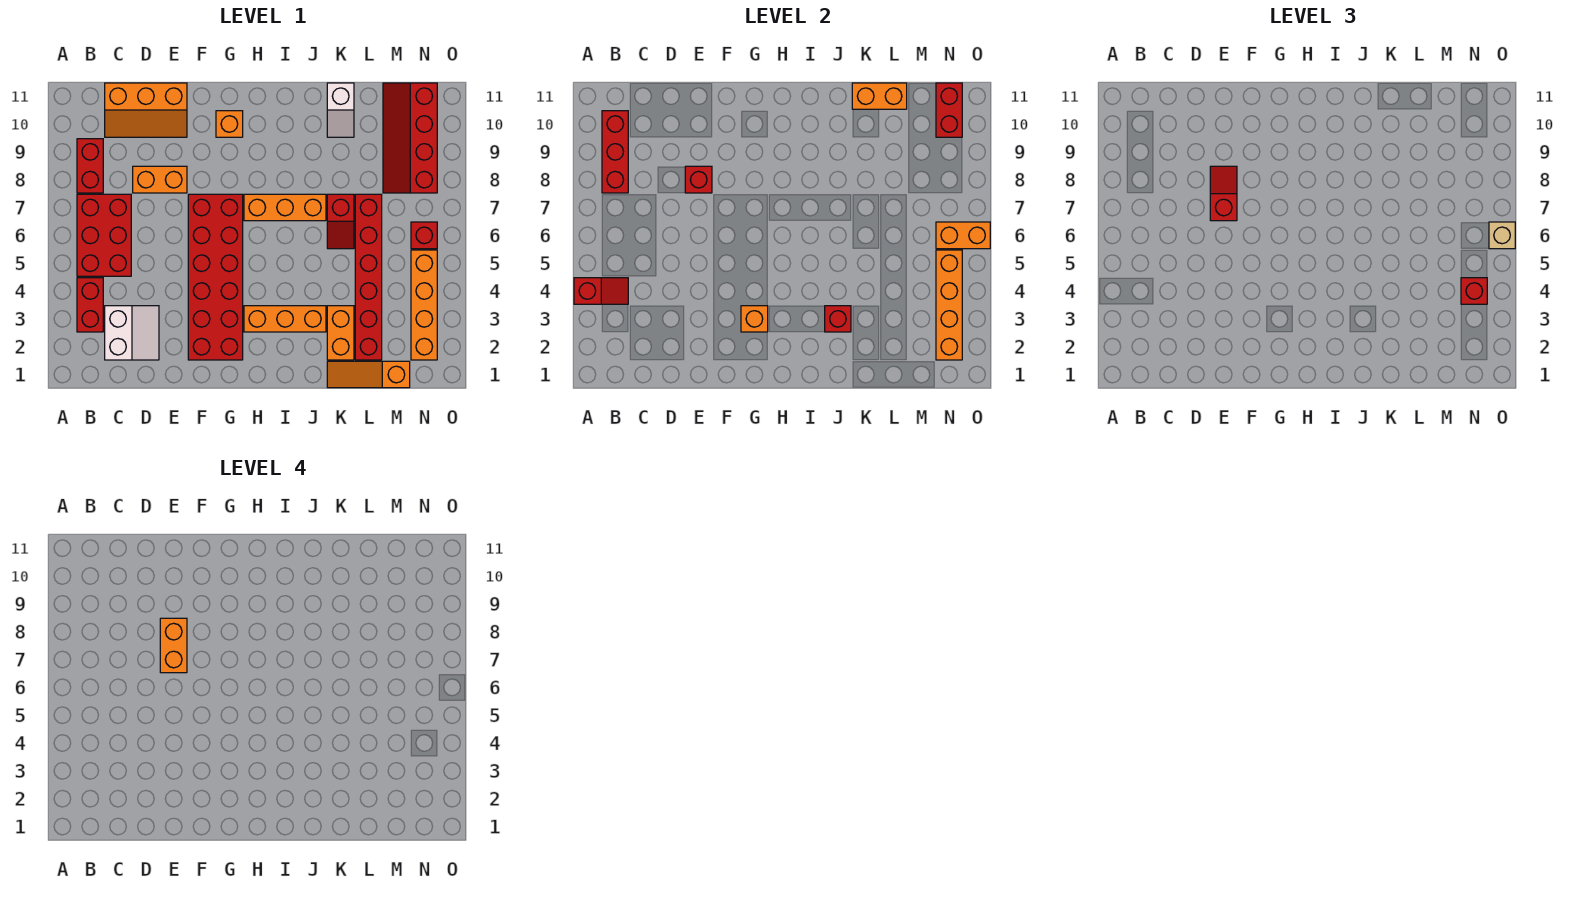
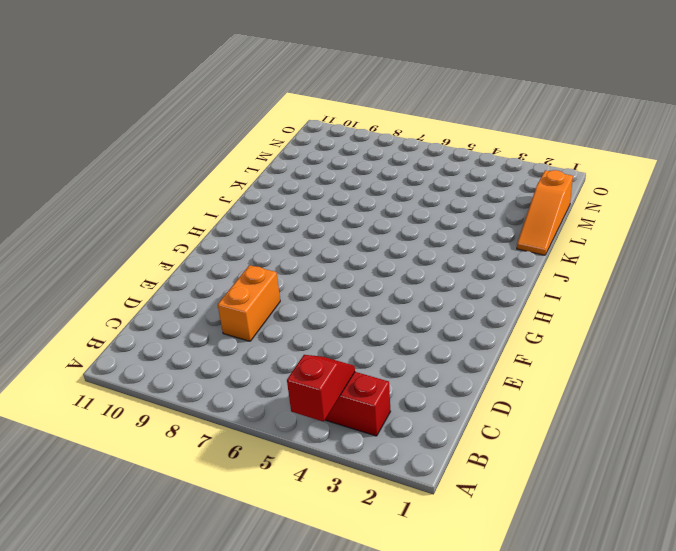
none -> red 2x3 brick [77,194,131,276]
none -> red 1x2 brick [77,139,103,193]
none -> white 2x2 slope [105,306,159,360]
none -> orange 2x3 slope [105,83,187,137]

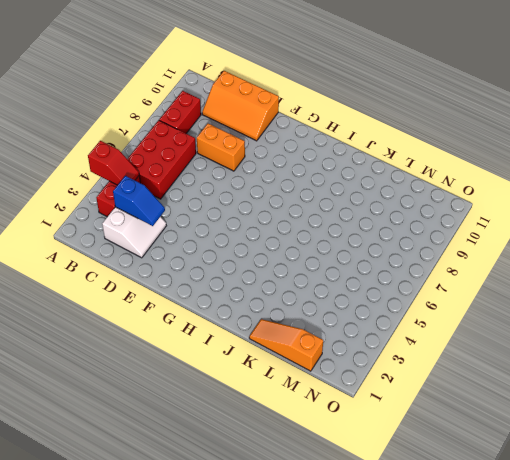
blue 1x2 slope [113,176,165,226] -> none
none -> red 2x6 brick [188,194,243,360]
none -> orange 1x1 brick [216,111,243,137]
none -> orange 1x3 brick [244,306,326,332]
none -> orange 1x3 brick [244,194,326,221]

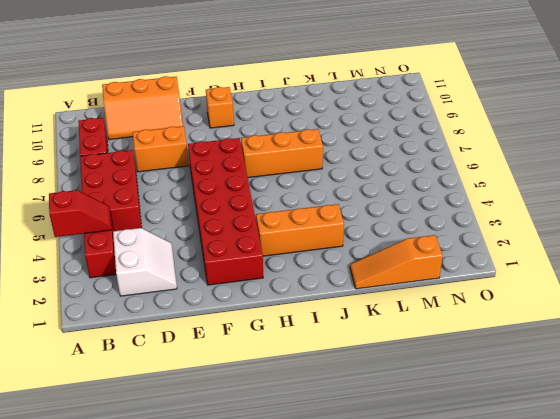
none -> orange 1x2 brick [327,306,354,360]
none -> red 1x2 slope [327,194,354,249]
none -> white 1x2 slope [327,83,354,137]
none -> red 1x6 brick [355,194,382,360]

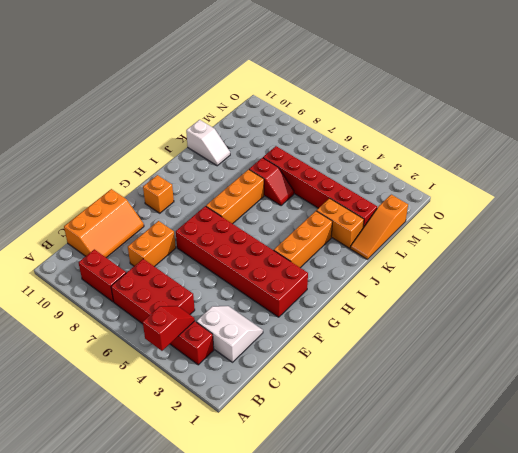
none -> red 2x4 slope [383,83,437,193]
none -> orange 1x4 brick [411,250,437,360]
none -> red 1x1 brick [411,222,437,249]
none -> red 1x3 brick [602,111,628,193]

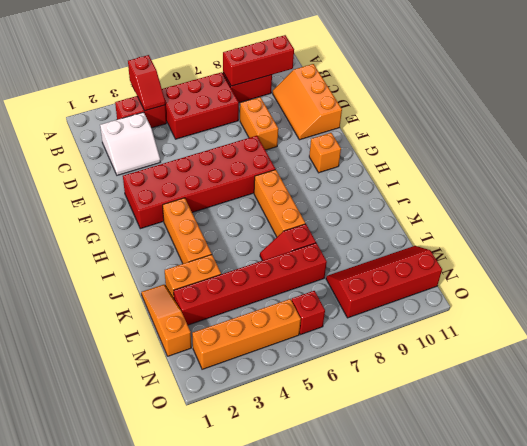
none -> white 1x2 slope [327,83,354,137]
none -> red 1x1 brick [685,166,712,193]
none -> orange 1x1 brick [741,306,768,332]
none -> red 1x1 brick [825,306,851,332]

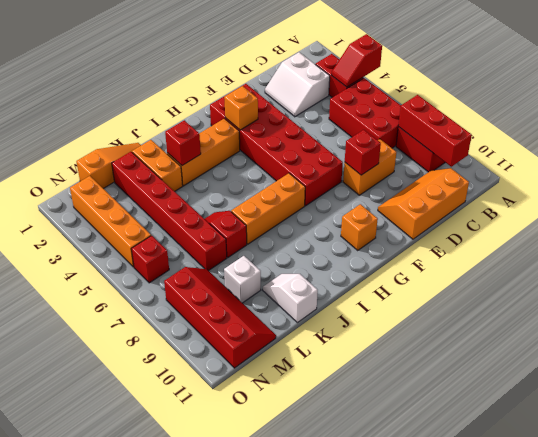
white 1x1 brick [224,256,261,303] -> none
none -> orange 1x2 brick [852,83,907,109]
none -> orange 1x4 brick [936,250,962,360]
none -> orange 1x2 brick [936,222,990,249]
none -> red 1x2 brick [936,83,962,137]

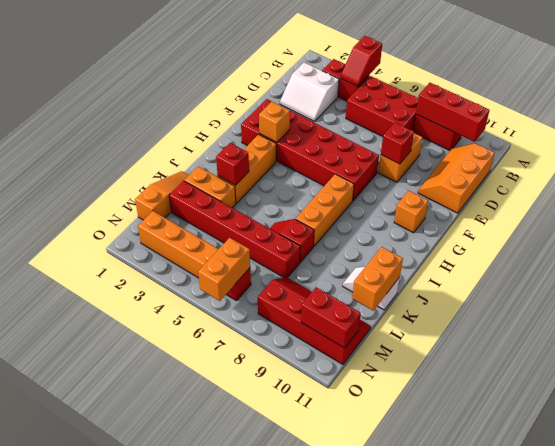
none -> orange 1x4 brick [936,250,962,360]
none -> red 1x2 slope [1210,166,1237,221]
none -> red 1x1 brick [1461,278,1487,304]
none -> tan 1x1 brick [1489,222,1515,249]

